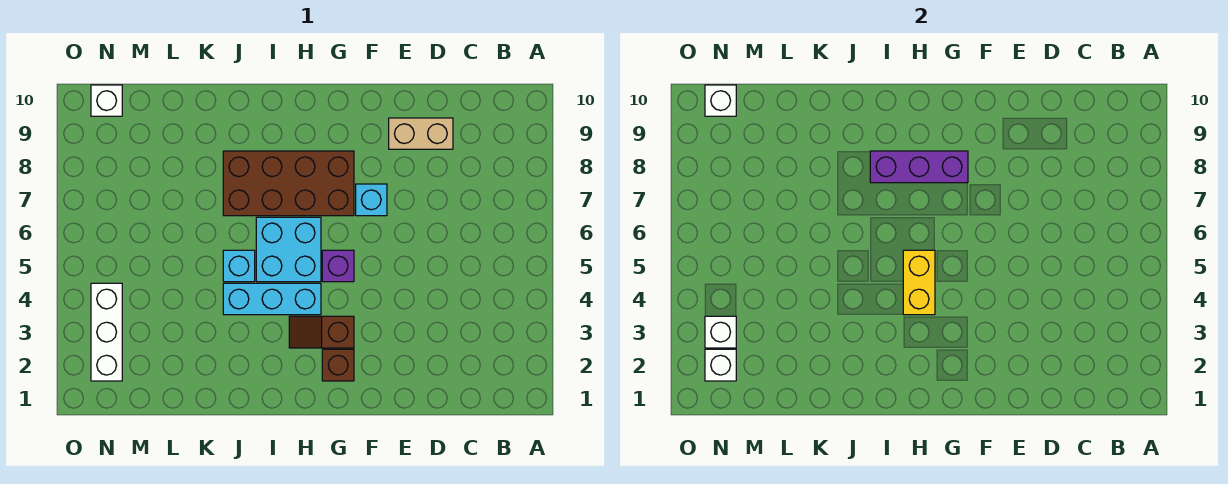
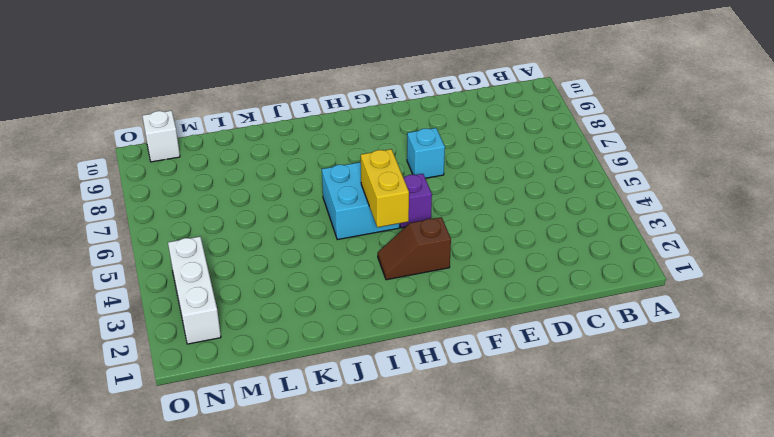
none -> tan 1x2 brick [389,118,453,149]
none -> brown 1x1 brick [322,349,354,381]
none -> brown 2x4 brick [223,151,354,216]

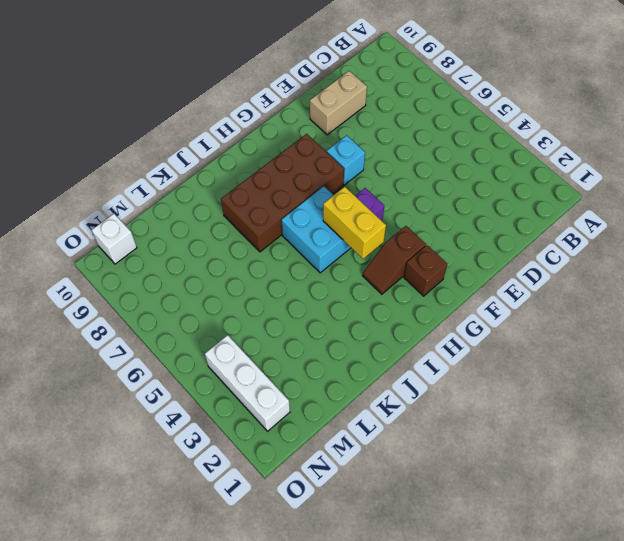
none -> cyan 1x3 brick [223,283,321,315]
none -> cyan 1x1 brick [223,250,255,282]
none -> purple 1x3 brick [870,151,968,183]

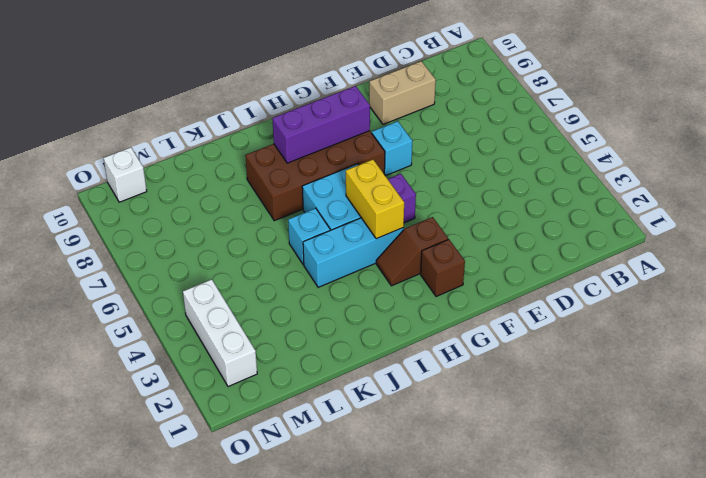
none -> white 1x1 brick [705,349,736,381]
none -> white 1x1 brick [705,316,736,348]
none -> white 1x1 brick [705,85,736,116]

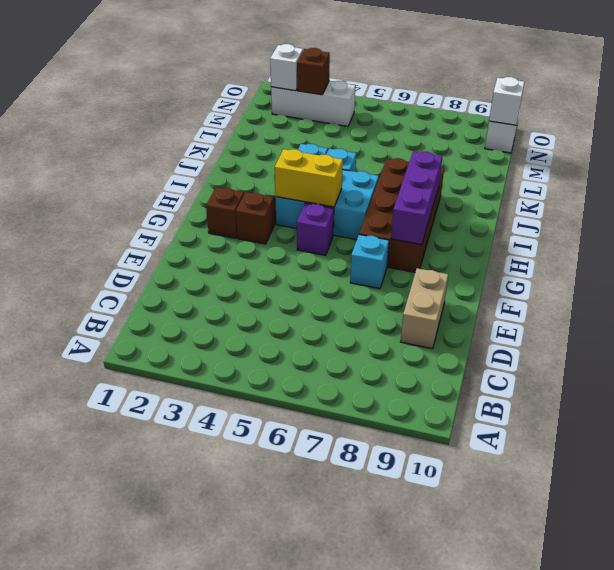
brown 1x1 brick [297,48,330,95] -> white 1x1 brick [705,316,736,348]

